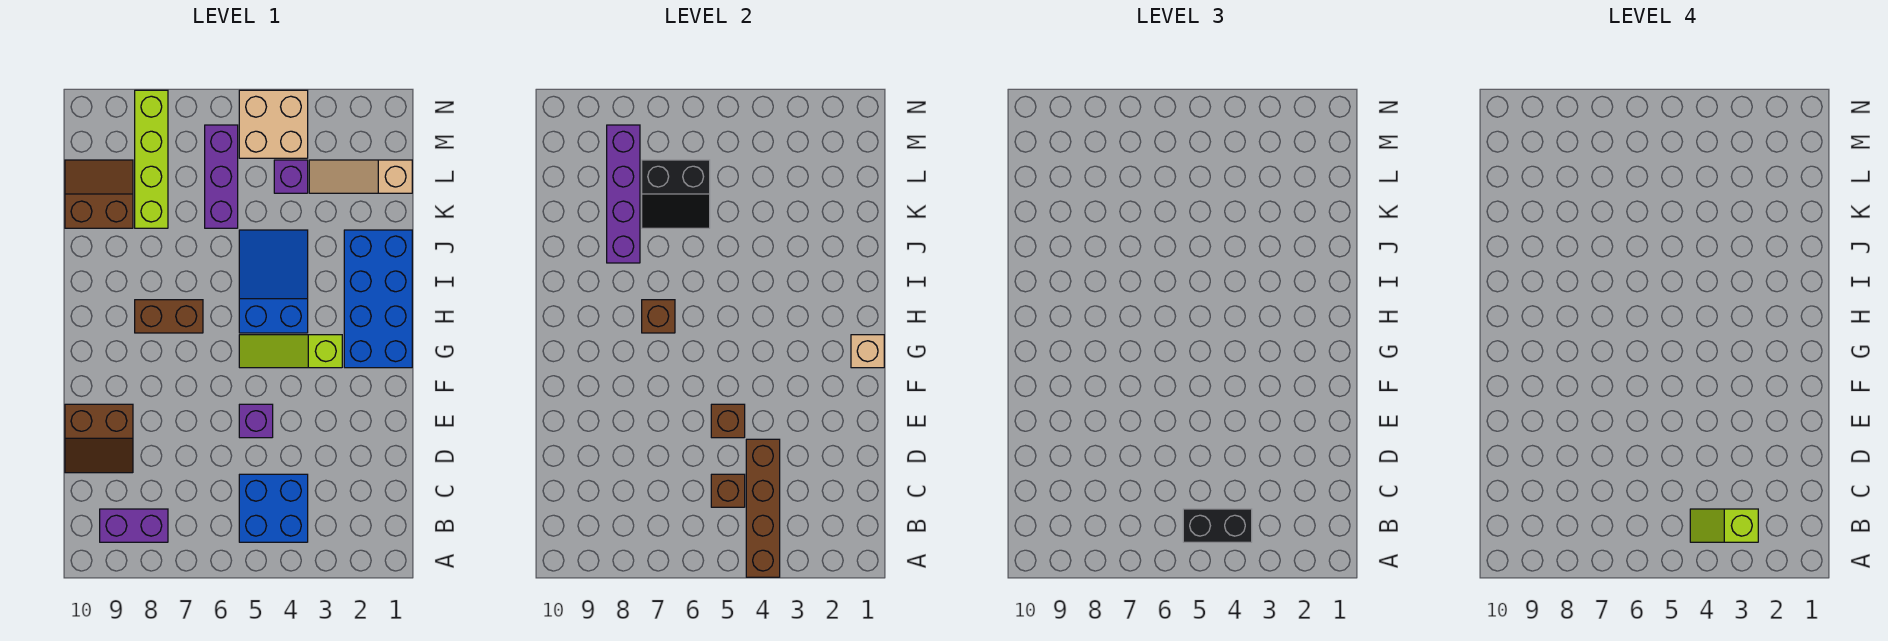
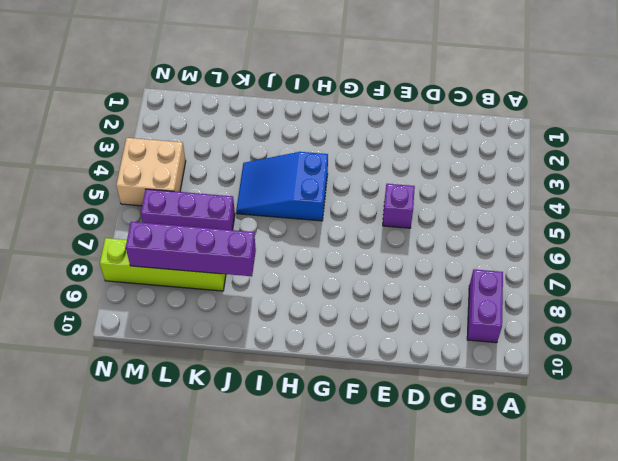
none -> blue 2x2 brick [239,474,308,542]
none -> brown 2x2 slope [65,404,133,473]
none -> blue 2x4 brick [344,230,412,368]

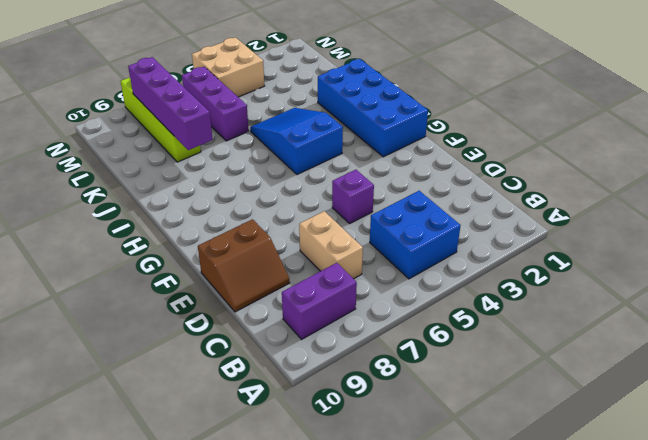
tan 1x2 brick [299,211,363,279] -> none
none -> lime 1x3 slope [239,335,342,368]
none -> brown 1x2 brick [135,300,203,333]
none -> brown 2x2 slope [65,160,133,228]

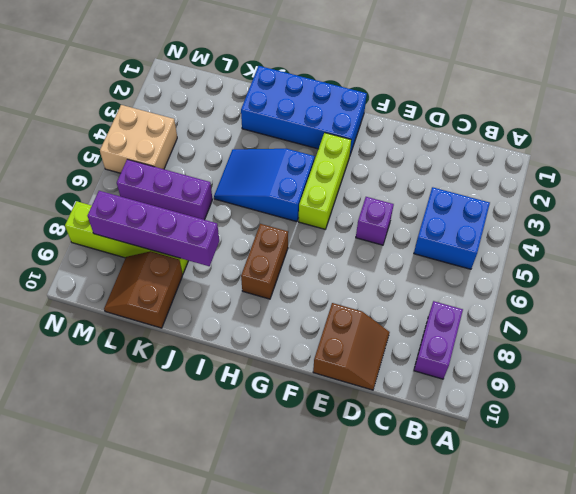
lime 1x3 brick [299,133,351,229] -> lime 1x3 slope [239,335,342,368]
none -> tan 1x3 slope [309,160,412,193]
none -> purple 1x1 brick [274,160,308,193]
none -> brown 1x4 brick [746,439,780,577]

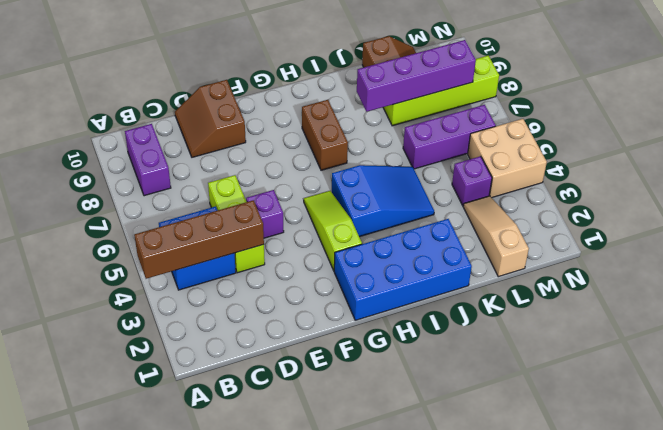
lime 1x3 brick [208,175,265,273] -> none
none -> brown 1x1 brick [711,474,745,507]
none -> brown 1x1 brick [711,404,745,438]
none -> tan 1x1 brick [851,335,884,368]

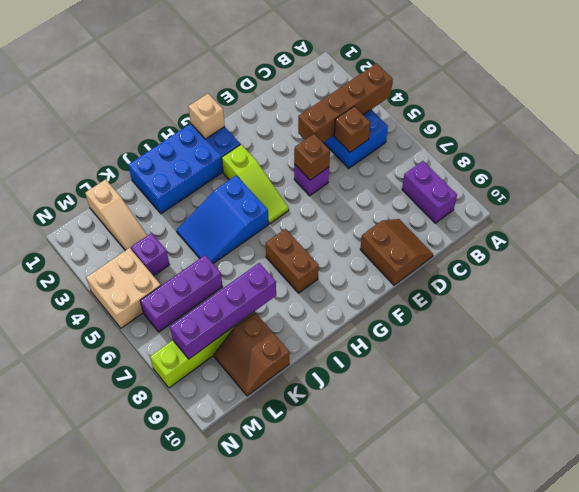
none -> brown 1x1 brick [642,300,675,333]
none -> black 2x2 slope [642,160,710,228]
none -> black 1x2 brick [1183,509,1252,542]

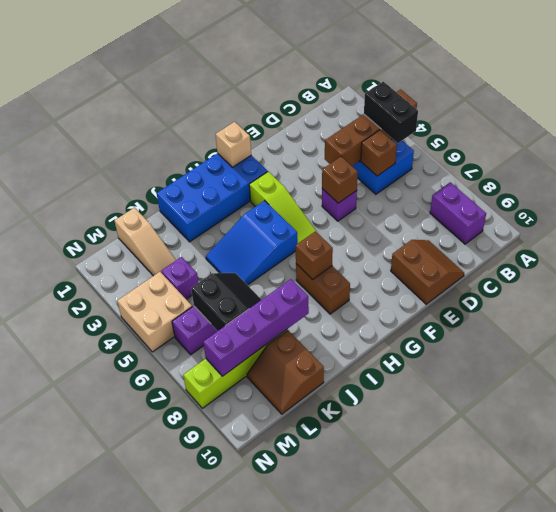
none -> lime 1x2 slope [1690,509,1758,542]

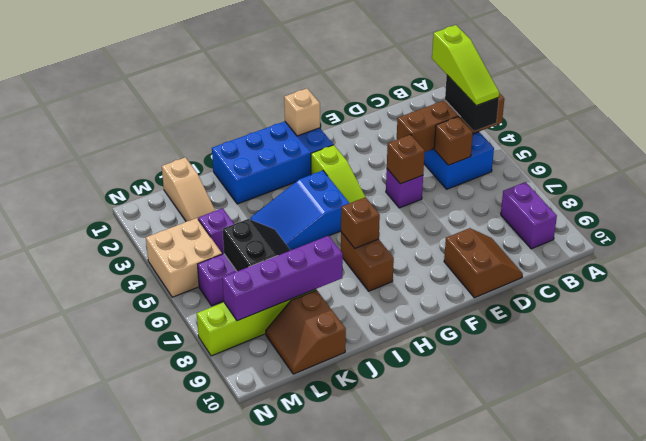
lime 1x3 slope [432,25,499,106] -> lime 1x2 slope [1690,509,1758,542]

